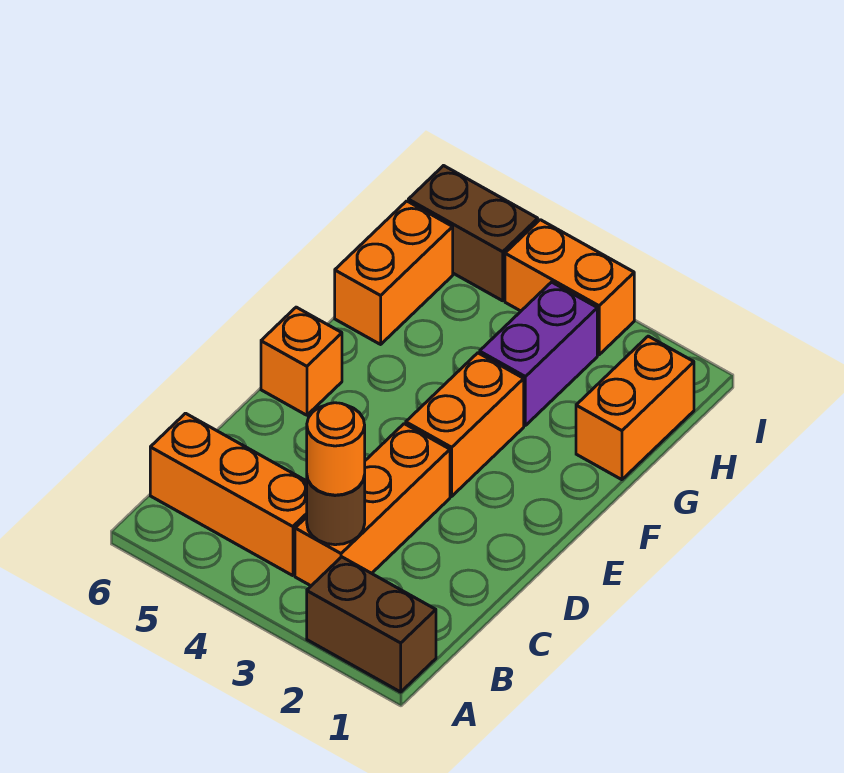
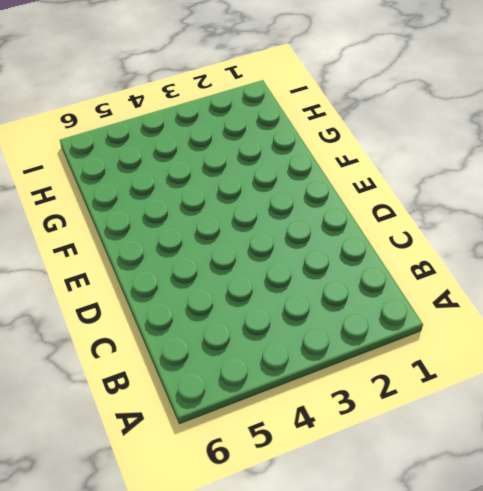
none -> brown 1x2 brick [307,557,436,692]
none -> orange 1x3 brick [295,424,450,586]
none -> orange 1x3 brick [150,413,307,576]

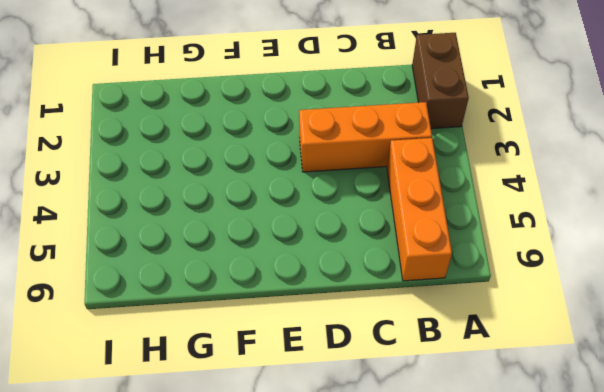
none -> orange 1x2 brick [406,353,524,496]
none -> orange 1x1 brick [261,307,342,415]
none -> orange 1x2 brick [576,336,694,480]

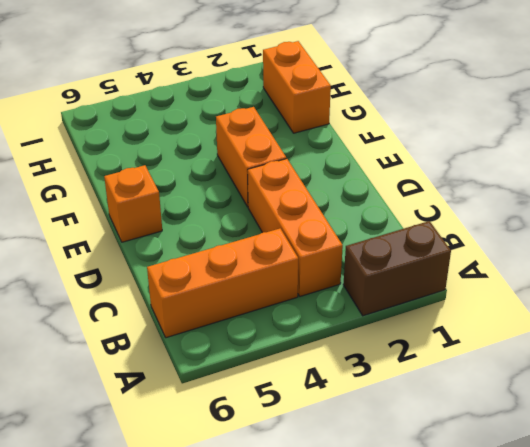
none -> purple 1x2 brick [480,282,597,425]
none -> orange 1x2 brick [335,201,453,344]
none -> orange 1x2 brick [505,220,634,355]

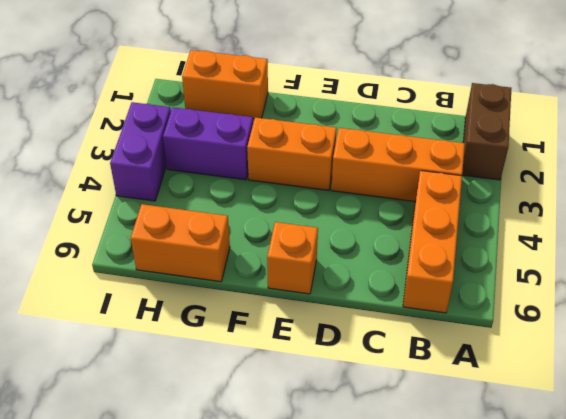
purple 1x2 brick [110,102,171,201] -> orange 1x2 brick [505,220,634,355]
none -> brown 1x2 brick [408,166,538,301]
none -> brown 1x1 round brick [307,476,365,545]
none -> orange 1x1 round brick [307,403,365,495]

